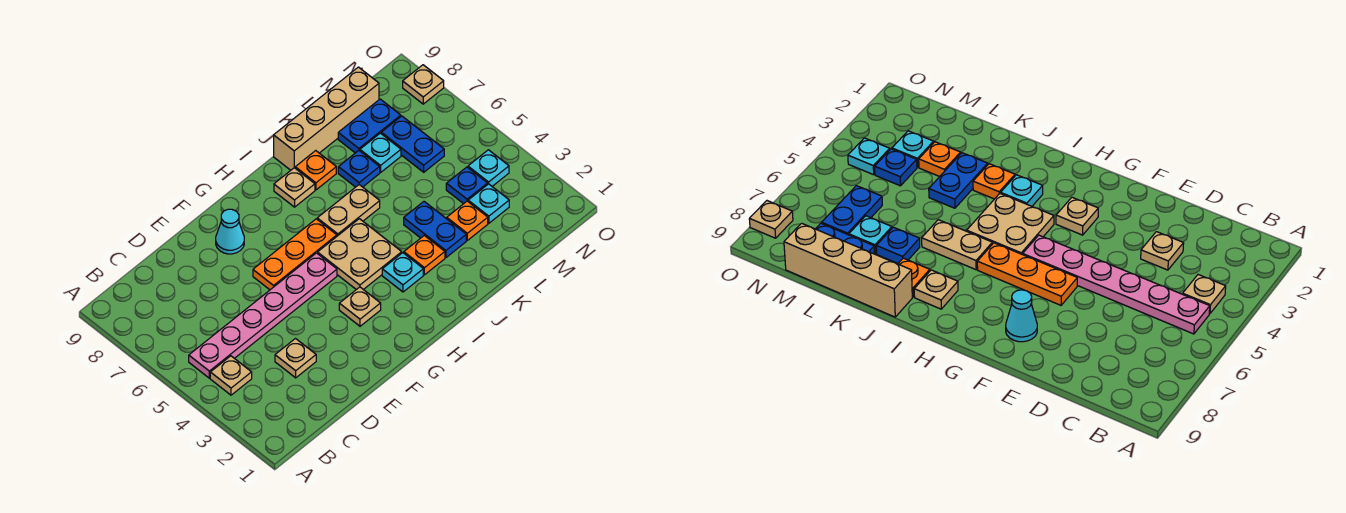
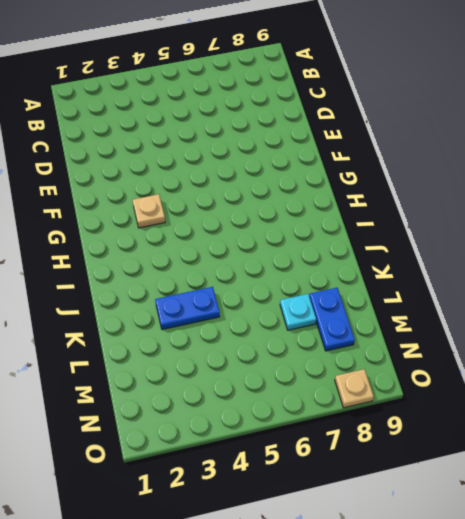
none -> tan 1x1 plate [210,356,252,395]
none -> pink 1x6 plate [189,253,337,378]
none -> tan 1x1 plate [275,339,316,378]

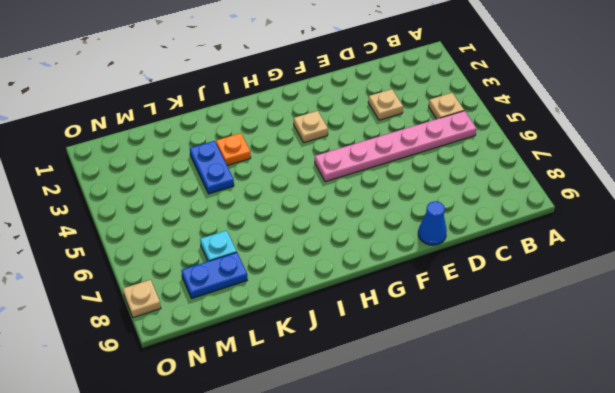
blue 1x1 cone [418,201,447,245] -> none
none -> orange 1x3 plate [253,219,337,290]
none -> cyan 1x1 cone [216,209,244,254]
none -> tan 2x2 plate [318,219,402,290]

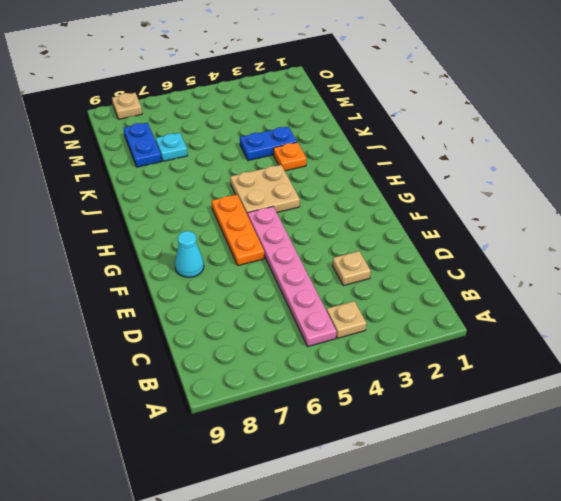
none -> tan 1x1 plate [339,287,381,326]
none -> cyan 1x1 plate [382,253,423,292]
none -> tan 1x2 plate [317,185,380,236]

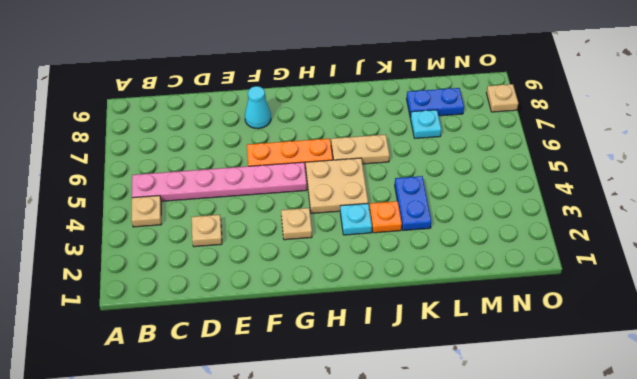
none -> tan 1x1 plate [274,168,315,207]
none -> orange 1x1 plate [295,151,336,190]
none -> tan 1x4 brick [274,67,379,170]

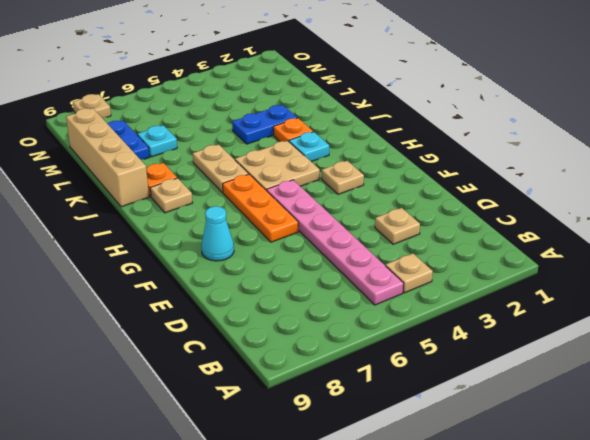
none -> blue 1x1 plate [338,151,380,187]
none -> orange 1x1 plate [447,201,488,240]
none -> cyan 1x1 plate [468,184,509,223]

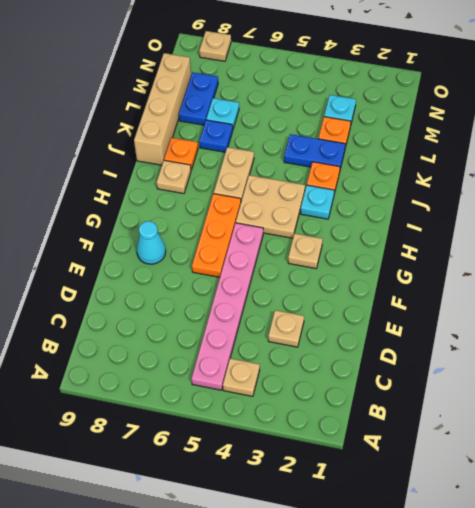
none -> blue 1x1 plate [446,167,488,204]
none -> blue 1x2 plate [381,116,444,172]
none -> cyan 1x1 plate [468,150,509,186]

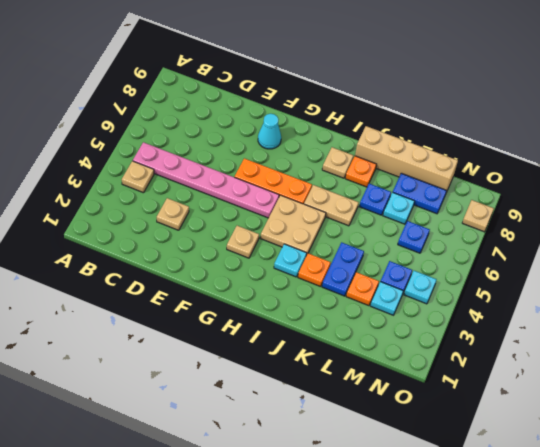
blue 1x1 plate [398,221,430,253] -> blue 1x2 plate [381,116,444,172]

